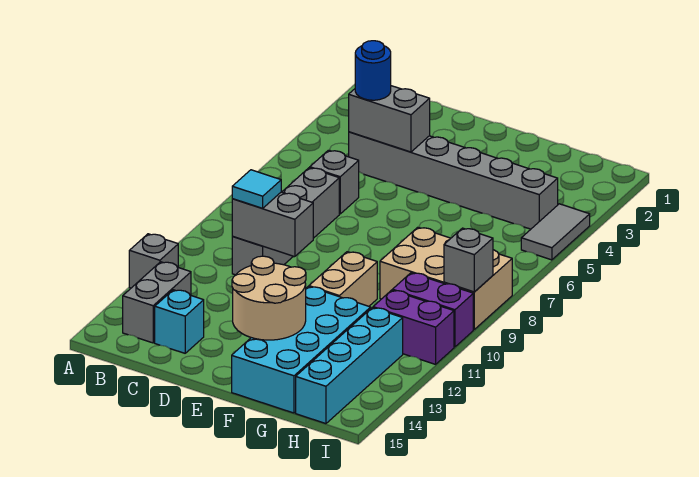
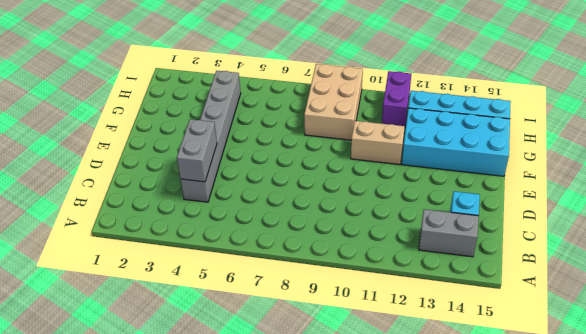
none -> grey 1x1 brick [129,234,178,288]
none -> grey 1x1 brick [310,150,359,214]
none -> grey 1x4 brick [232,168,339,275]

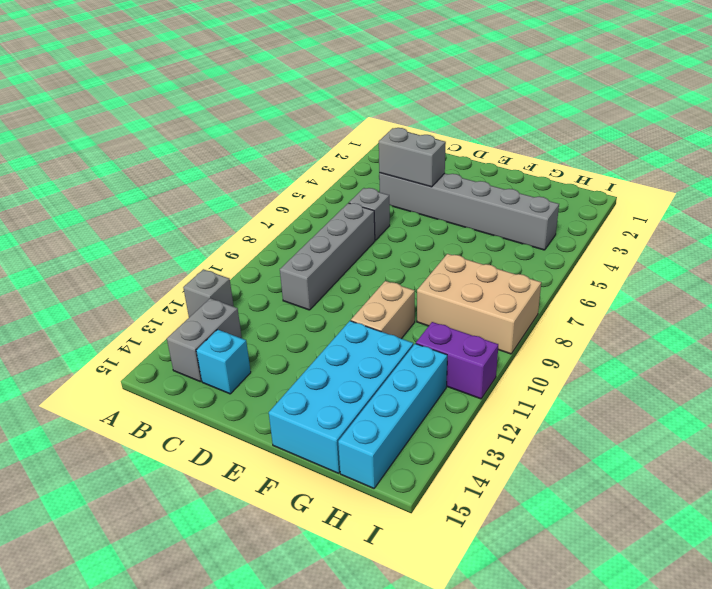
none -> purple 1x2 brick [392,273,473,347]
none -> grey 1x2 tile [521,204,590,260]
none -> grey 1x2 brick [232,192,313,257]

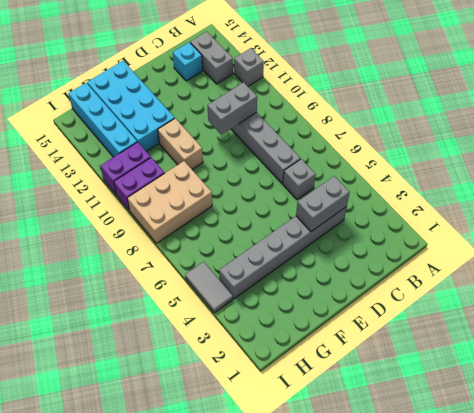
none -> tan 2x2 round brick [232,256,306,340]
none -> grey 1x1 brick [444,228,493,292]
none -> blue 1x1 round brick [355,41,391,100]

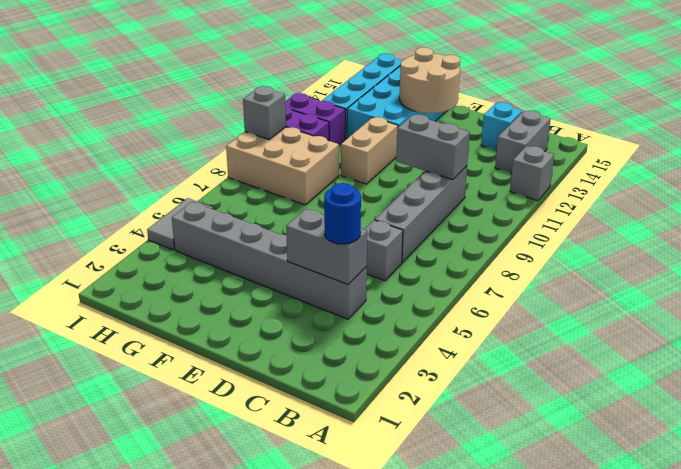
none -> cyan 1x1 tile [232,170,281,208]

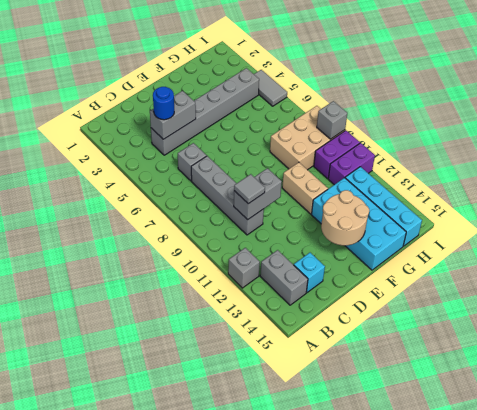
grey 1x1 tile [234,174,265,204] -> cyan 1x1 tile [232,170,281,208]

